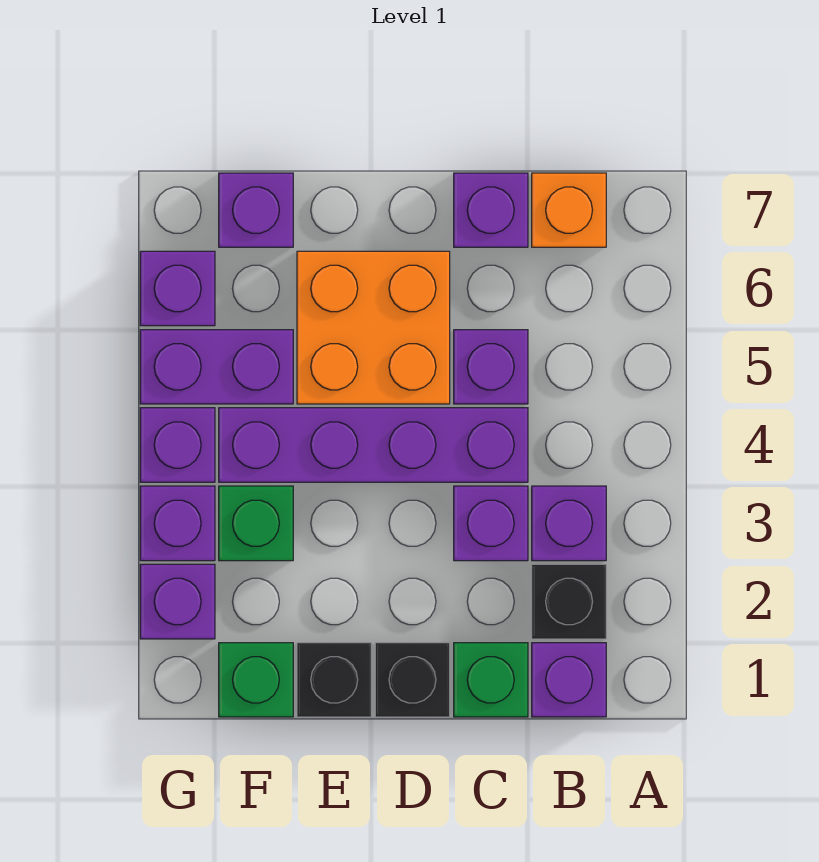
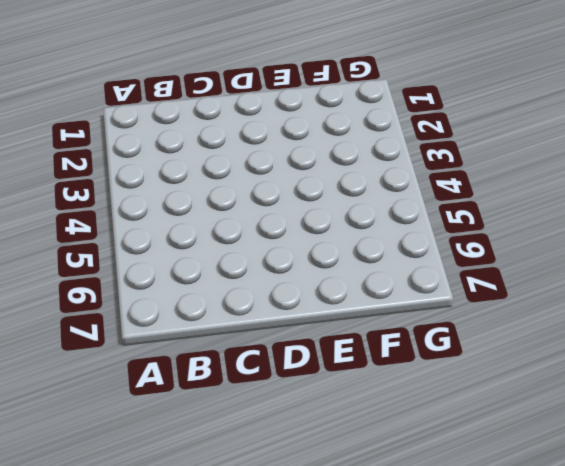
none -> purple 1x1 brick [532,643,606,717]
none -> black 1x1 brick [532,564,606,639]
none -> purple 1x1 brick [532,486,606,561]

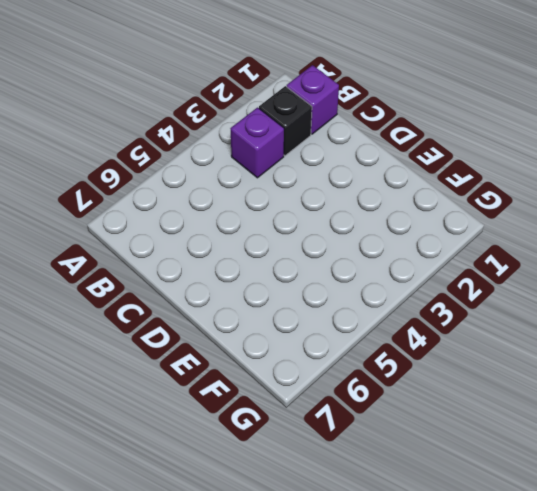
none -> orange 1x1 brick [532,173,606,247]
none -> green 1x1 brick [454,643,528,717]
none -> purple 1x1 brick [454,486,528,561]

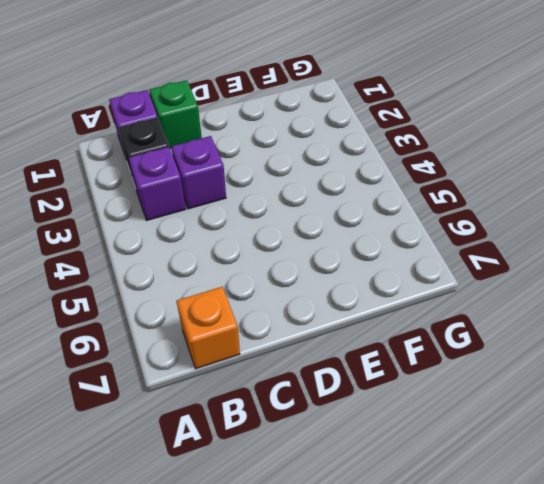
none -> purple 1x4 brick [219,408,528,482]
none -> purple 1x1 brick [454,330,528,404]
none -> purple 1x1 brick [454,173,528,247]

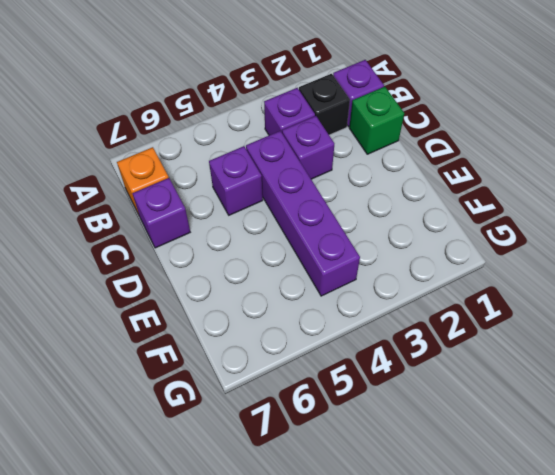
none -> black 1x1 brick [375,643,450,717]
none -> orange 2x2 brick [297,251,450,404]
none -> black 1x1 brick [297,643,371,717]

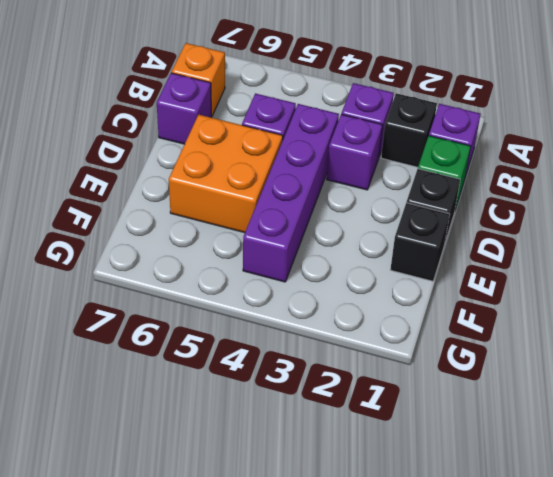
none -> green 1x1 brick [219,643,293,717]
none -> green 1x1 brick [219,486,293,561]
none -> purple 1x2 brick [140,330,293,404]

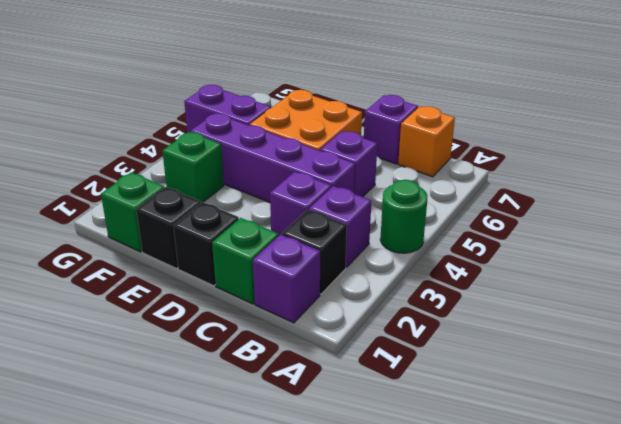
green 1x1 round brick [380,180,427,253] -> none
none -> purple 1x1 brick [219,173,293,247]
none -> purple 1x1 brick [140,564,215,639]
none -> purple 1x1 brick [140,486,215,561]

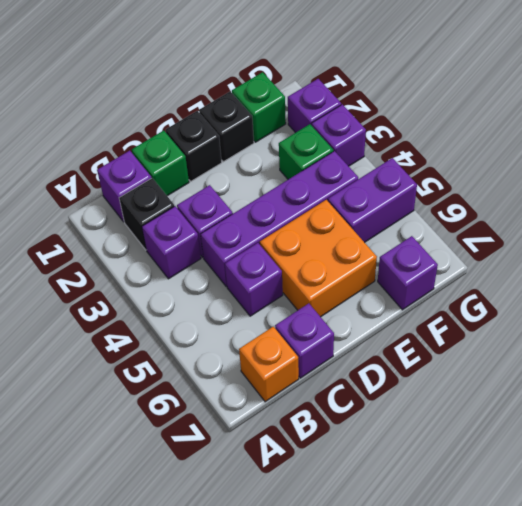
none -> purple 1x1 brick [140,408,215,482]
none -> purple 1x1 brick [140,251,215,326]

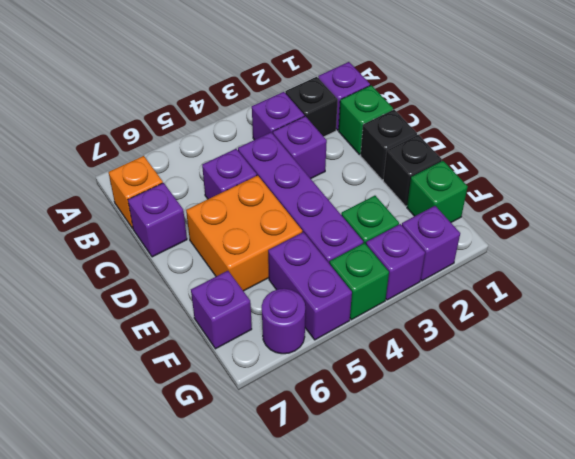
green 1x1 brick [330,243,389,320] -> purple 1x1 brick [140,408,215,482]
purple 1x1 round brick [262,289,305,354] -> purple 1x1 brick [140,251,215,326]

